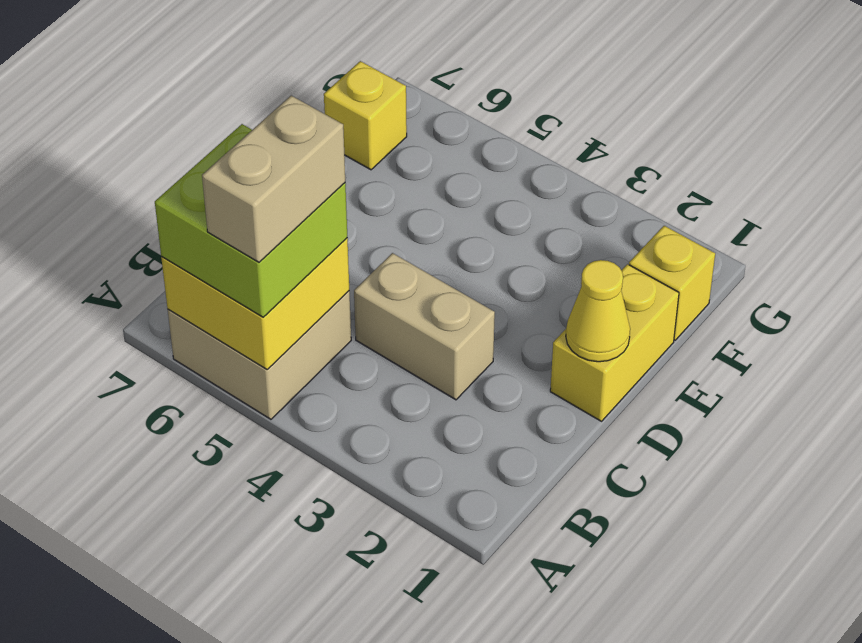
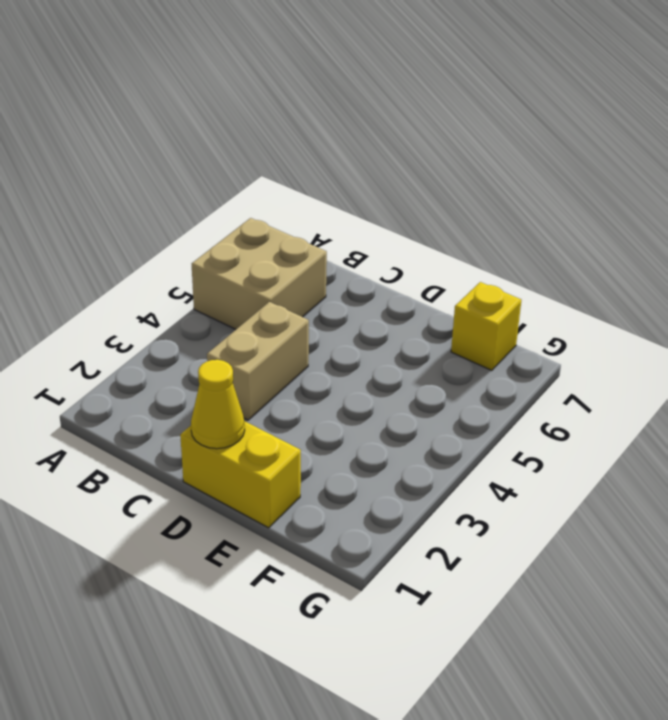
none -> yellow 1x1 brick [629,226,715,340]
none -> yellow 2x2 brick [161,238,349,369]

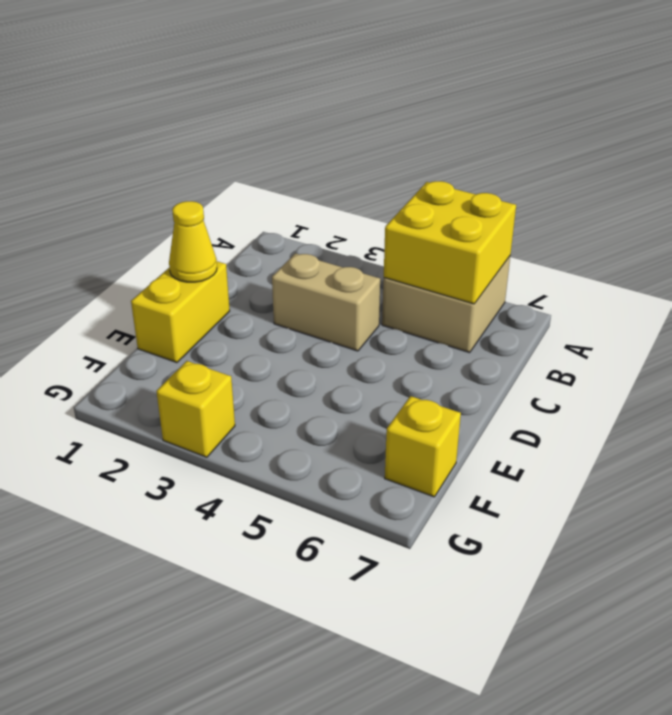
yellow 1x1 brick [156,361,235,457] -> yellow 1x1 brick moved to [629,226,715,340]
none -> lime 2x2 brick [155,124,347,317]
none -> tan 1x2 brick [202,96,345,262]

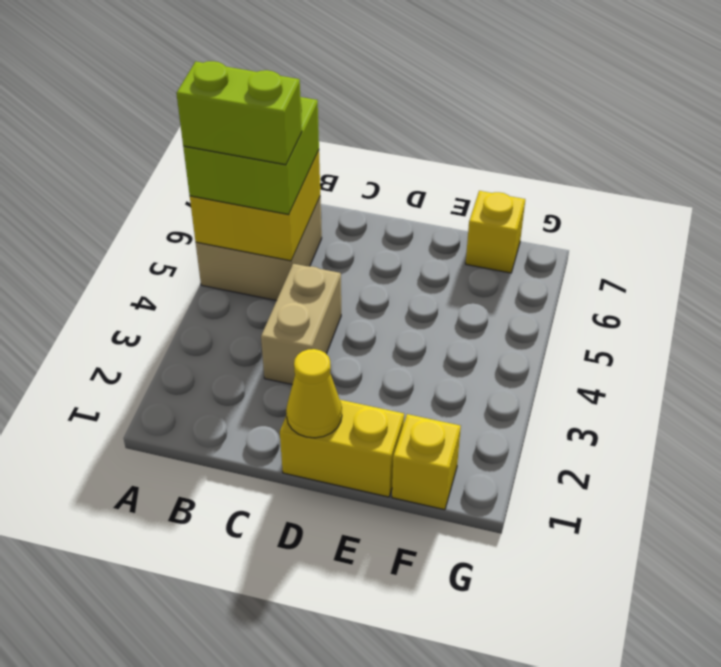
lime 1x2 brick [176,61,302,165] -> tan 1x2 brick [202,96,345,262]

